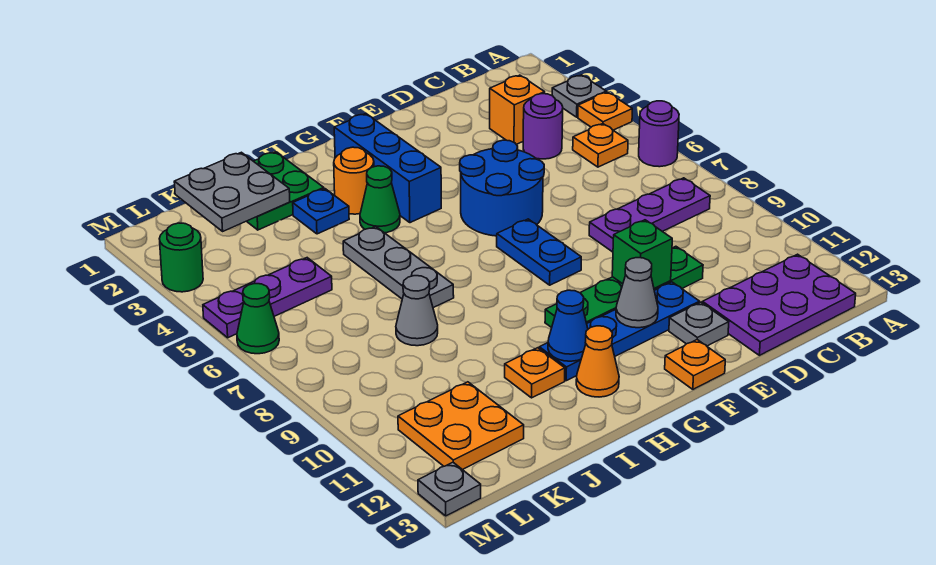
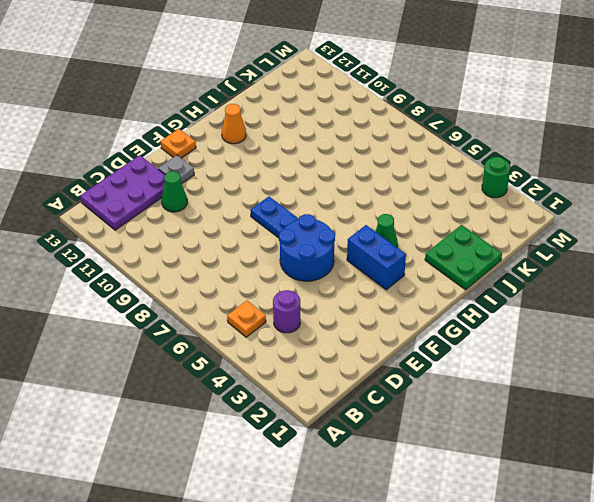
green 1x1 cone [162,171,187,212] -> green 1x1 cone moved to [237,284,279,354]
blue 1x2 brick [347,225,406,290] -> blue 1x3 brick [334,114,441,223]
none -> grey 1x1 plate [552,75,606,117]
none -> orange 1x1 plate [578,92,632,130]
none -> purple 1x1 round brick [639,101,679,167]
none -> purple 1x3 plate [589,178,710,252]

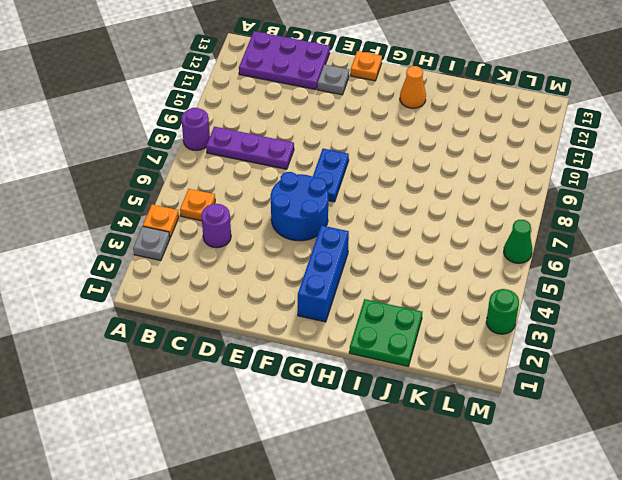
purple 1x1 round brick [181,108,210,150] -> purple 1x1 round brick moved to [639,101,679,167]
none -> orange 1x1 brick [490,75,545,144]
none -> green 1x4 plate [545,246,703,328]
none -> blue 1x4 plate [539,282,699,381]
none -> orange 1x1 round brick [334,147,374,214]

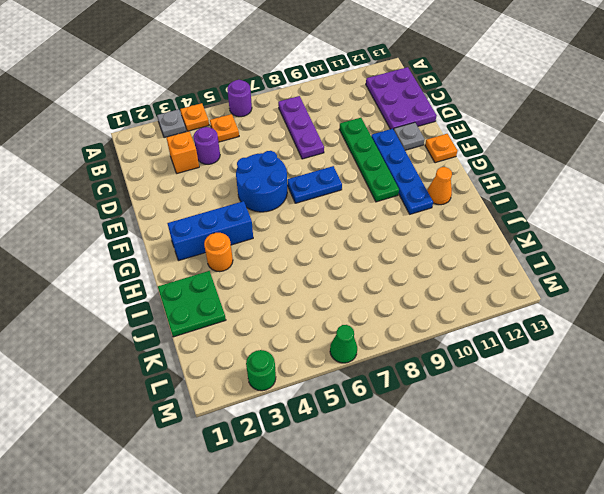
none -> green 1x1 cone [360,166,400,233]
none -> blue 1x1 plate [293,189,349,234]
none -> grey 1x3 plate [343,226,454,308]
none -> orange 1x1 plate [505,348,565,398]

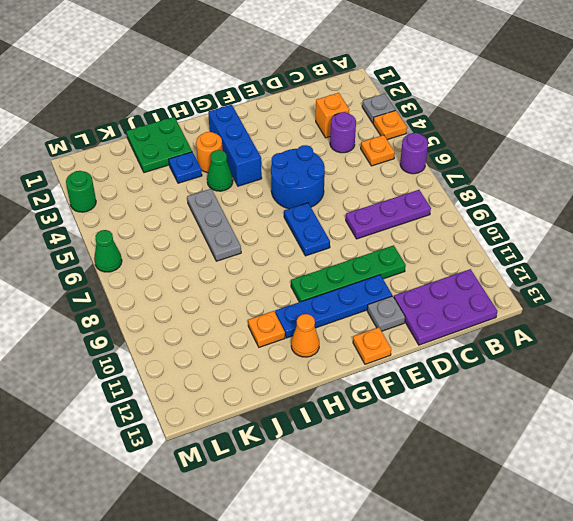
none -> grey 1x1 cone [396,276,438,346]
none -> purple 1x3 plate [203,258,332,338]
none -> orange 2x2 plate [398,382,524,470]
none -> grey 1x1 plate [418,462,481,516]

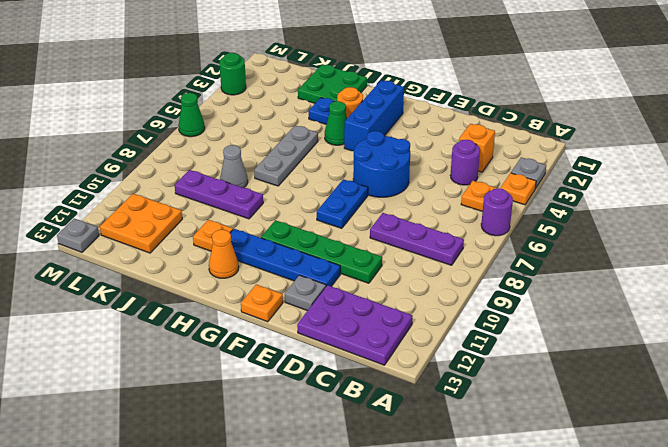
purple 1x3 plate [175,170,263,219] -> purple 1x3 plate moved to [203,258,332,338]
none -> green 1x1 brick [612,220,672,289]
none -> grey 1x1 cone [616,258,658,328]
none -> blue 1x1 cone [548,290,588,361]
none -> grey 2x2 plate [174,152,290,231]

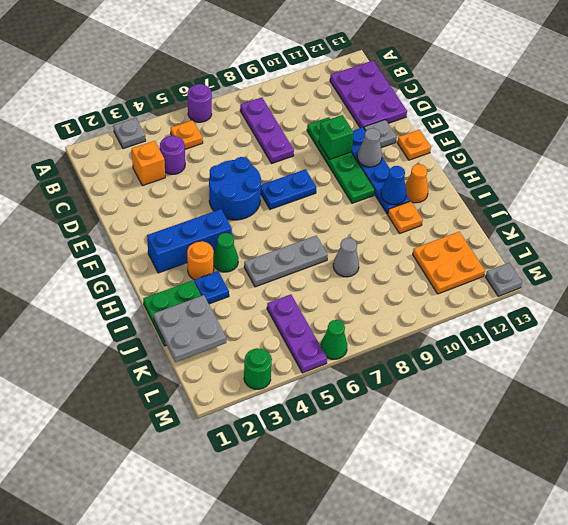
none -> orange 1x1 plate [578,92,632,130]

